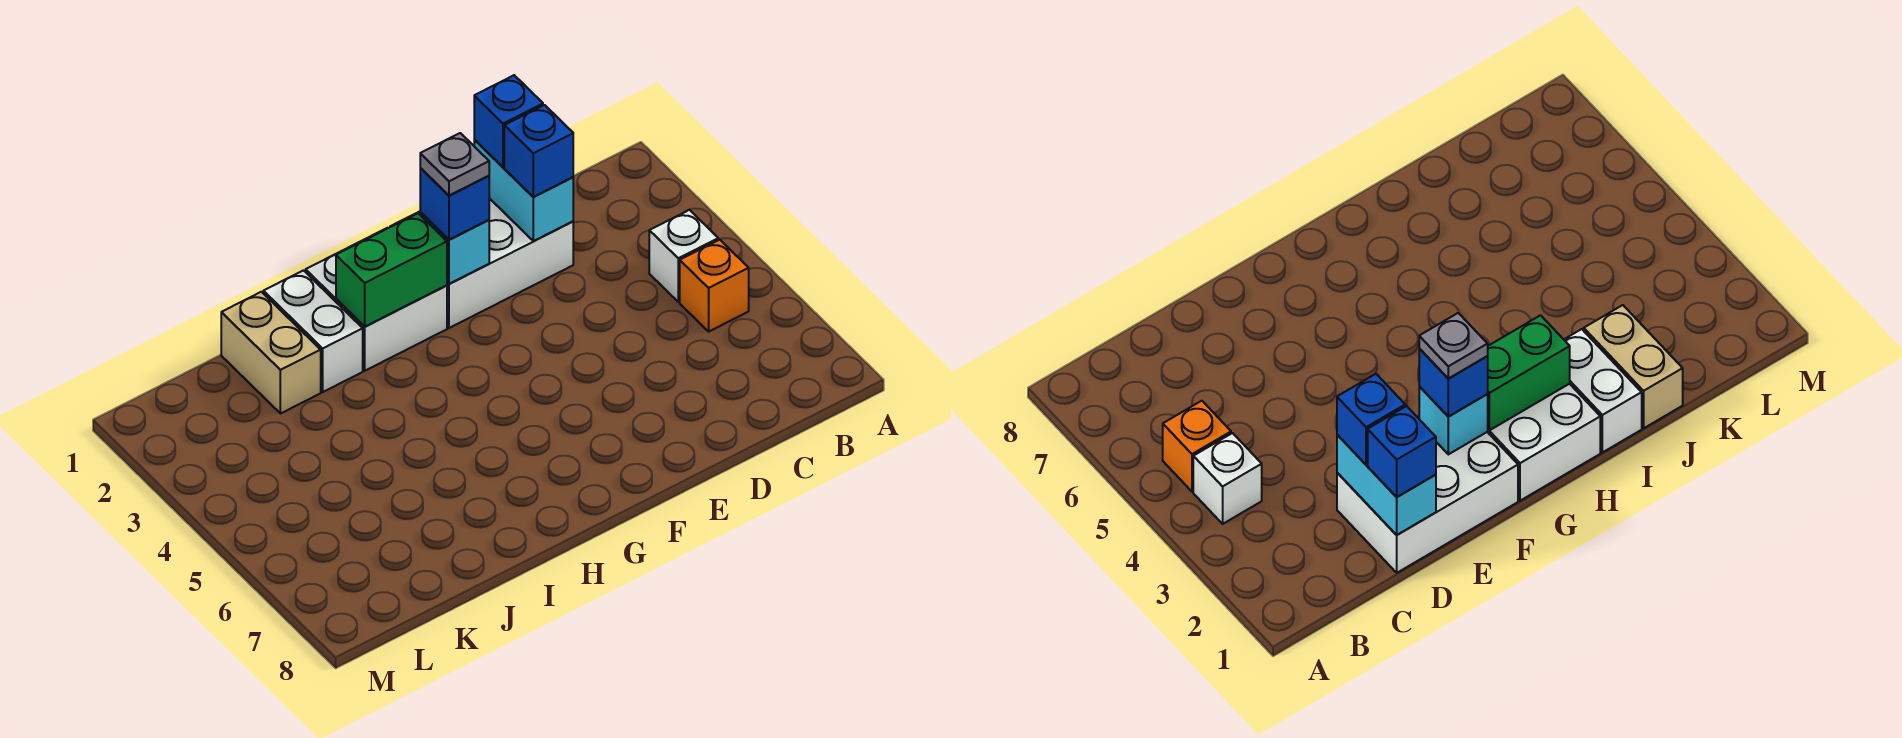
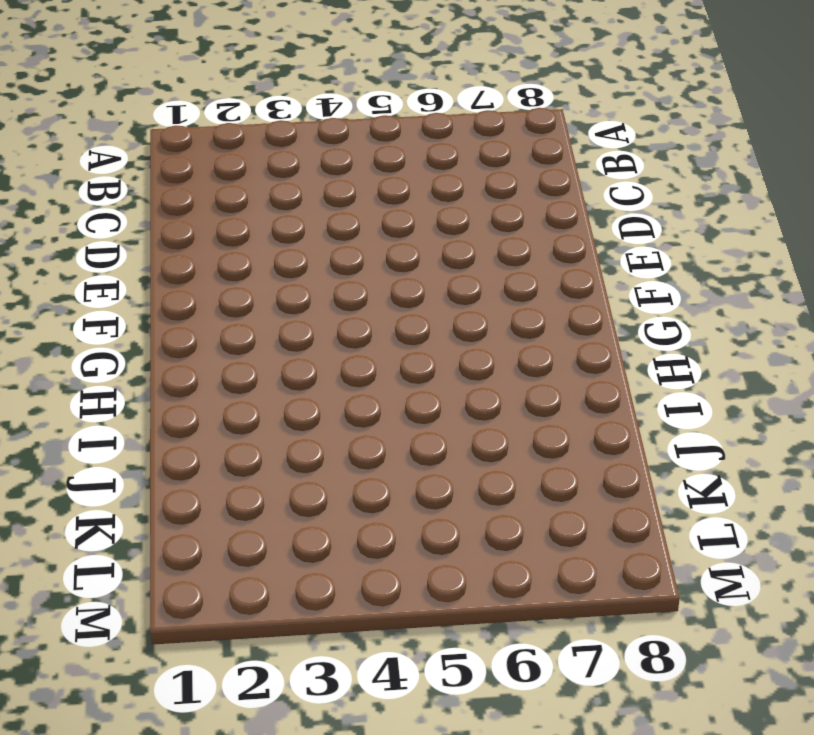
none -> white 1x1 brick [649,210,718,302]
none -> orange 1x1 brick [680,240,749,331]
none -> white 2x3 brick [390,198,573,328]

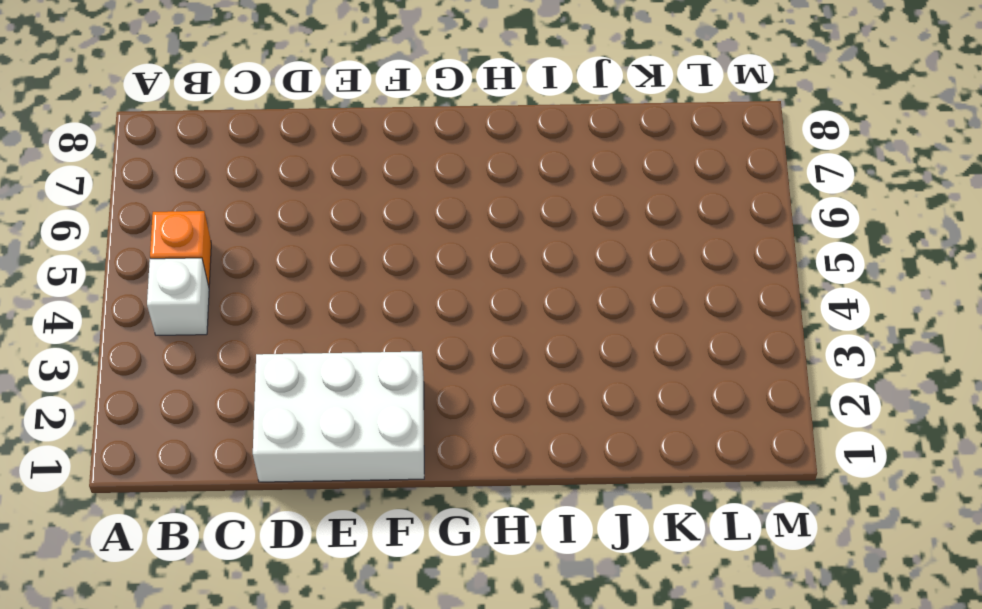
none -> white 2x2 brick [306,228,447,371]
none -> white 1x2 brick [263,270,363,392]
none -> tan 1x2 brick [221,292,321,414]

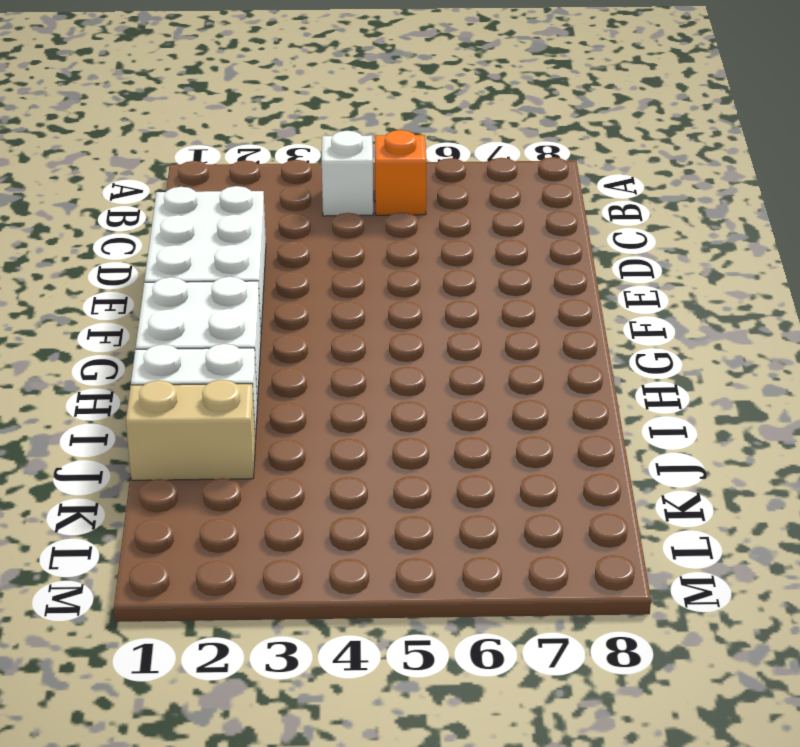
none -> cyan 1x2 brick [474,139,573,241]
none -> cyan 1x1 brick [420,212,489,284]
none -> green 1x2 brick [336,213,447,327]

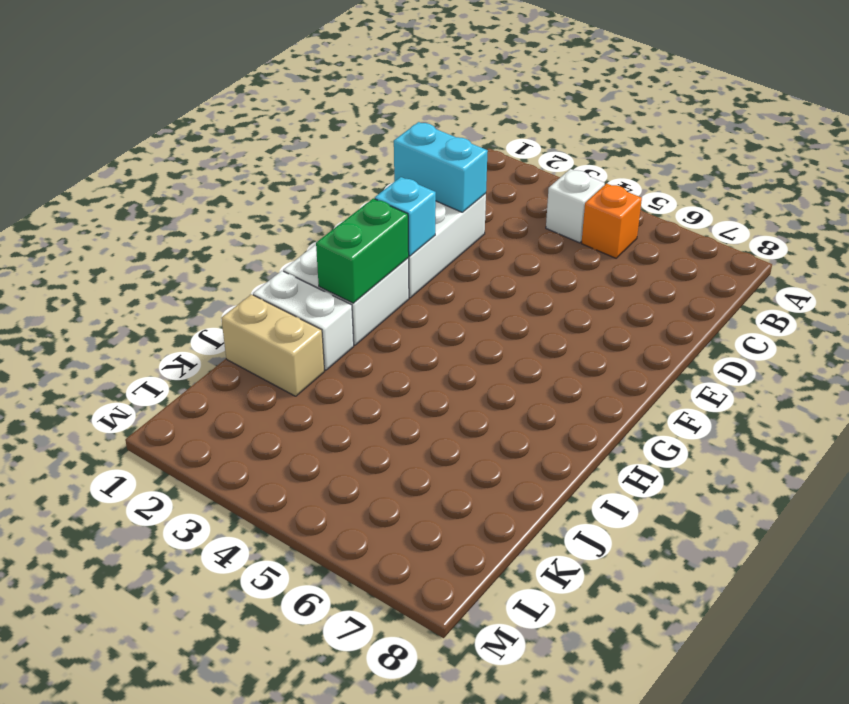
none -> blue 1x1 brick [474,75,543,167]
none -> blue 1x1 brick [504,105,573,197]
none -> blue 1x1 brick [420,168,489,240]

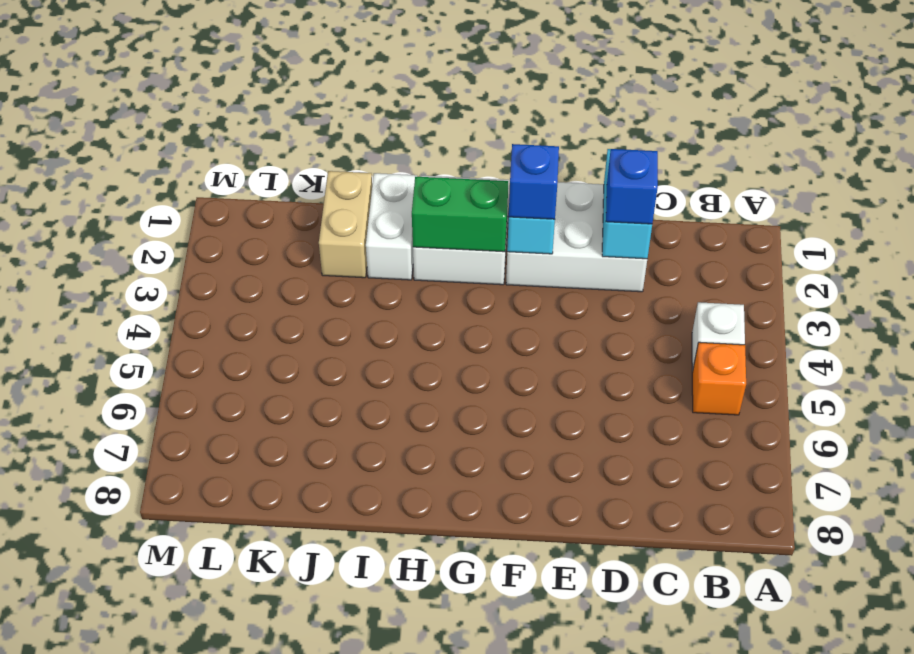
none -> blue 1x1 brick [474,75,543,167]
none -> grey 1x1 plate [420,133,489,196]

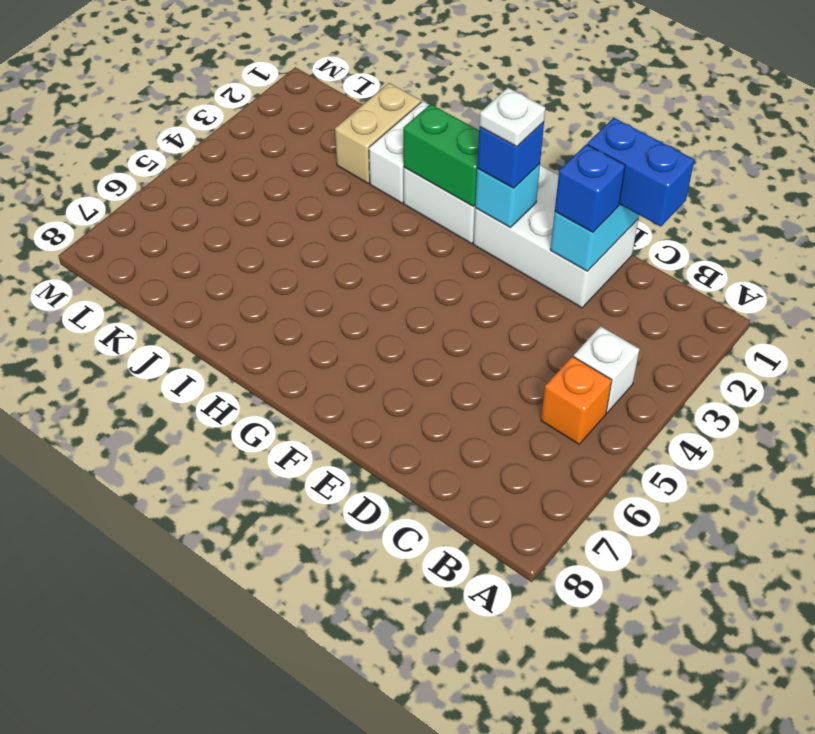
blue 1x2 brick [587,118,694,227] -> blue 1x1 brick [474,75,543,167]
white 1x1 plate [479,88,545,147] -> grey 1x1 plate [420,133,489,196]

